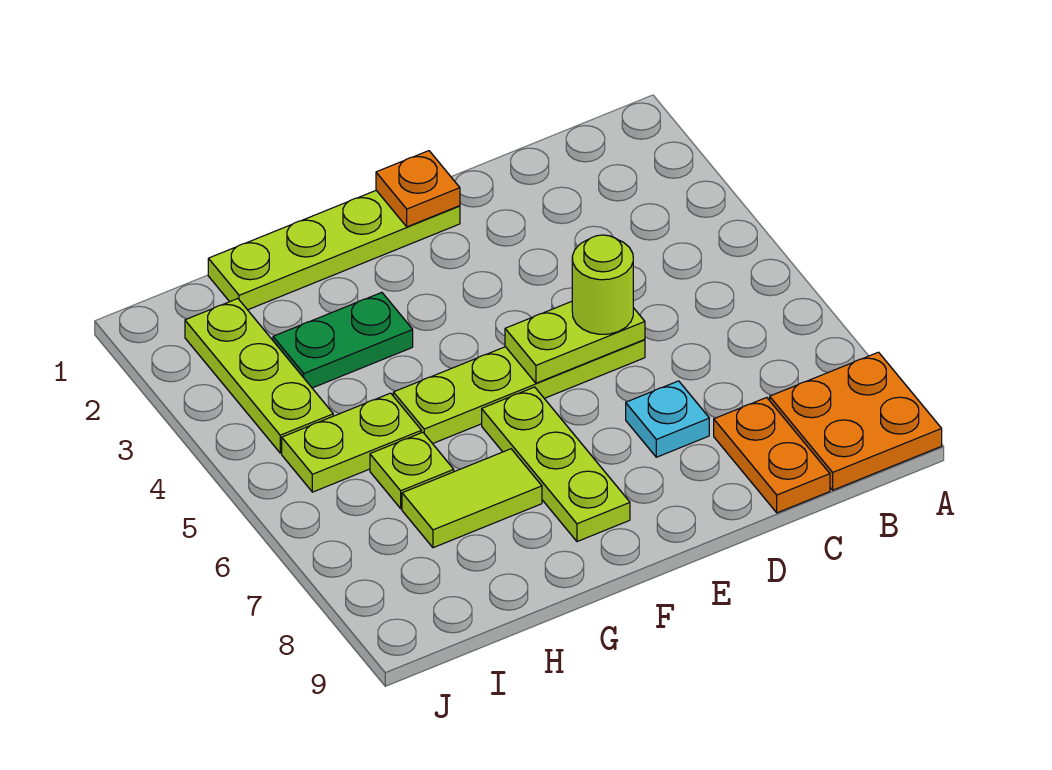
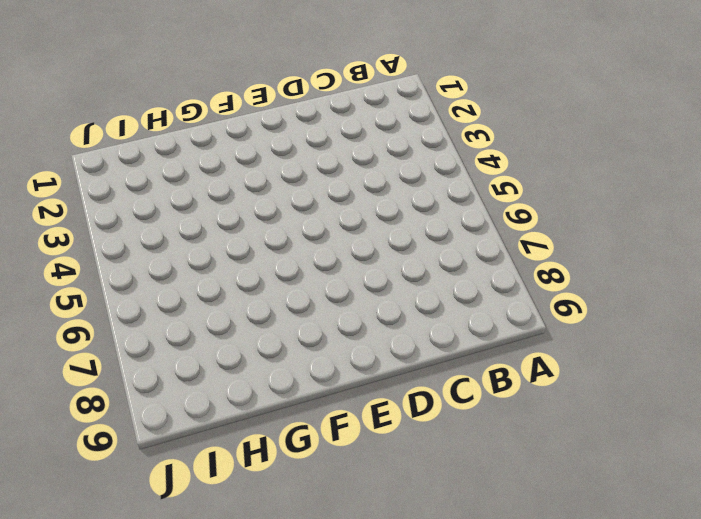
none -> orange 2x2 plate [770,352,942,490]
none -> orange 1x2 plate [714,398,830,513]
none -> lime 1x4 plate [393,339,645,444]

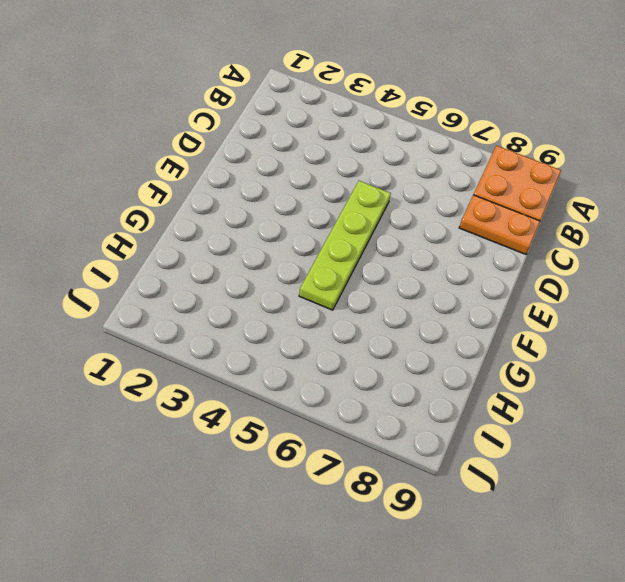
none -> cyan 1x1 plate [626,381,709,457]
none -> lime 1x4 plate [208,191,460,310]
none -> lime 1x3 plate [482,387,630,542]

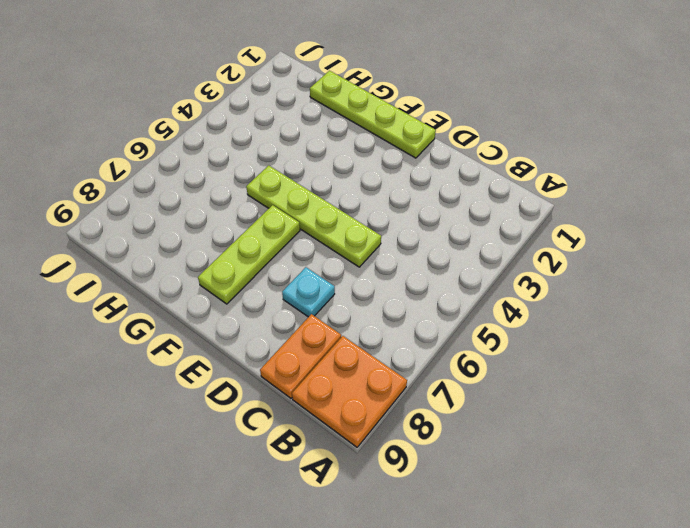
none -> green 1x2 plate [273,293,413,388]
none -> lime 1x2 tile [402,449,542,548]
none -> lime 1x2 plate [282,393,421,492]

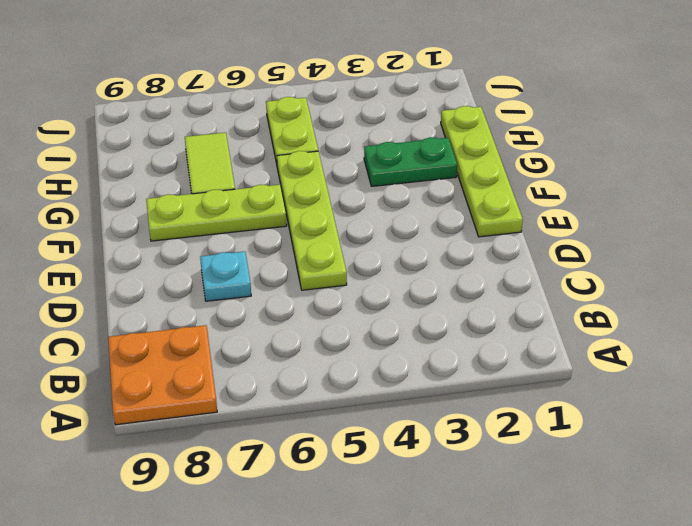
green 1x2 plate [364,137,457,186] -> green 1x2 plate turned to [273,293,413,388]
none -> orange 1x2 plate [714,398,830,513]
none -> lime 1x1 plate [370,432,454,508]
none -> lime 1x3 plate [185,299,333,453]

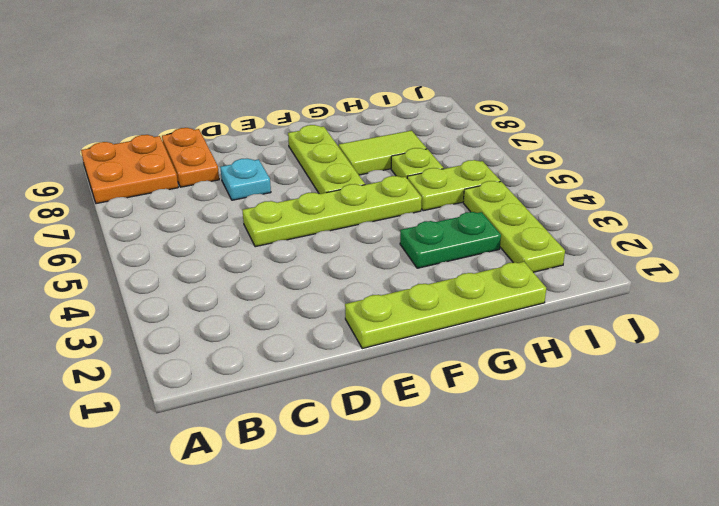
none -> lime 1x2 plate [505,302,645,383]
none -> orange 1x1 plate [376,151,460,227]
none -> lime 1x1 round brick [572,235,633,334]

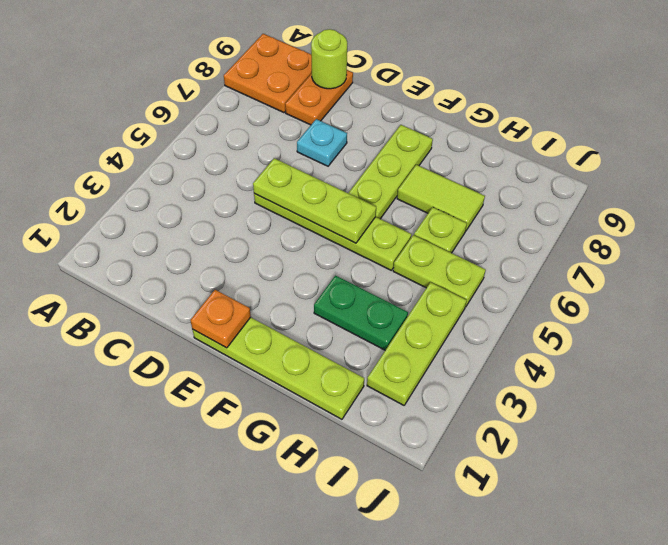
lime 1x1 round brick [311,29,347,89] -> lime 1x1 round brick moved to [572,235,633,334]
lime 1x3 plate [253,158,376,243] -> lime 1x2 plate [505,302,645,383]

